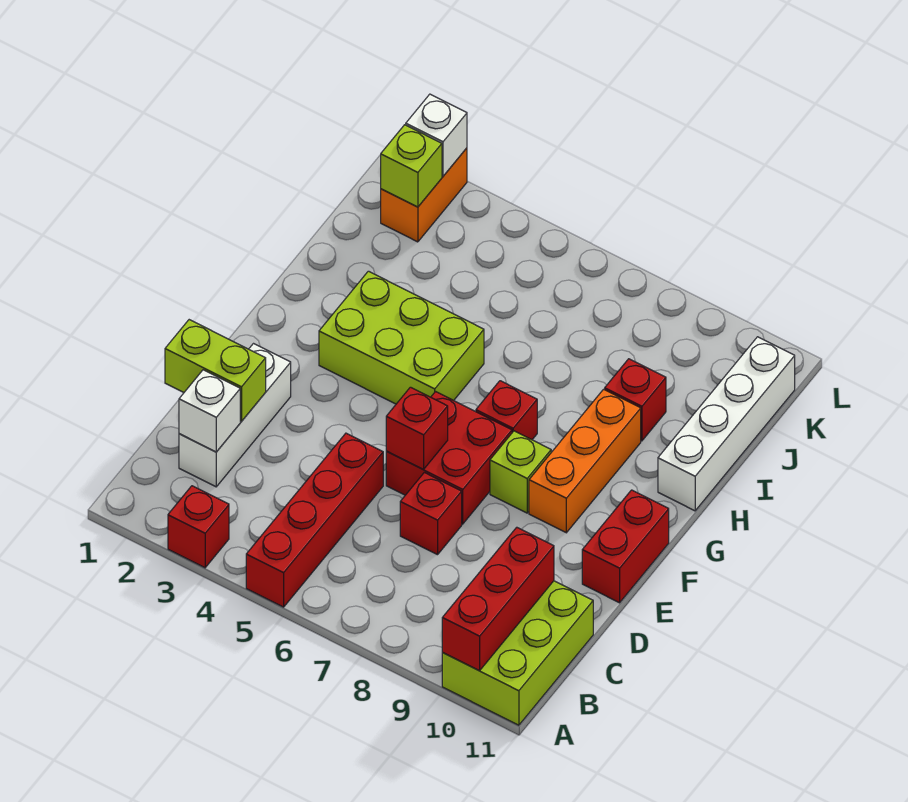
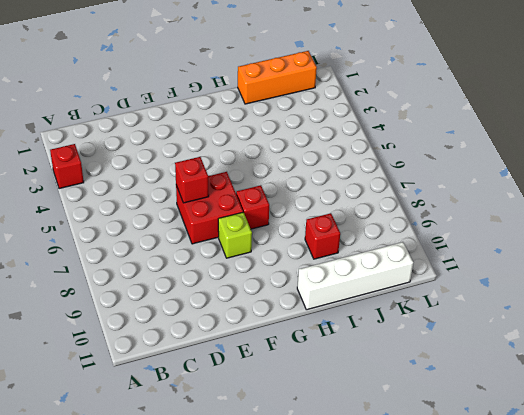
orange 1x3 brick [238,51,317,104] -> orange 1x3 brick moved to [529,389,641,533]
none -> red 1x4 brick [246,433,383,607]
none -> lime 2x3 brick [442,581,593,725]
none -> white 1x3 brick [179,344,291,487]

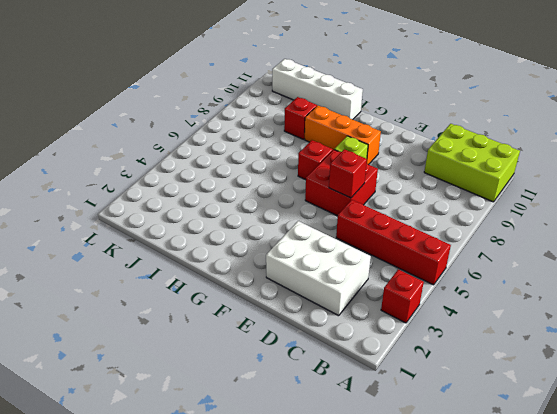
white 2x3 brick [266,221,371,316] -> white 1x3 brick [179,344,291,487]
none -> red 1x1 brick [400,472,462,555]
none -> red 1x2 brick [582,490,669,603]
none -> lime 2x3 brick [319,271,484,404]

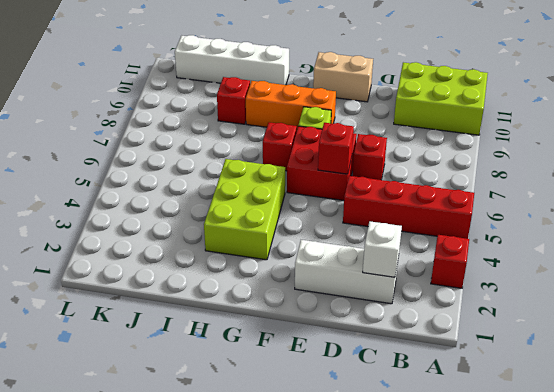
tan 1x2 brick [313,52,373,102] -> red 1x2 brick [582,490,669,603]
none -> orange 1x2 brick [381,148,467,242]
none -> red 1x3 brick [442,527,554,671]
none -> lime 1x2 brick [165,320,266,421]

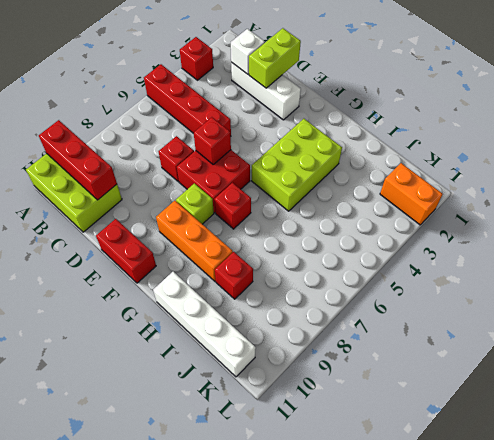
none -> lime 1x1 brick [381,125,442,207]
none -> white 1x1 brick [406,94,467,176]

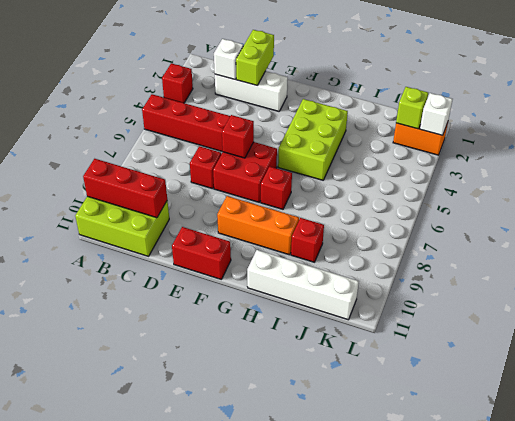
none -> lime 1x1 brick [490,431,551,513]

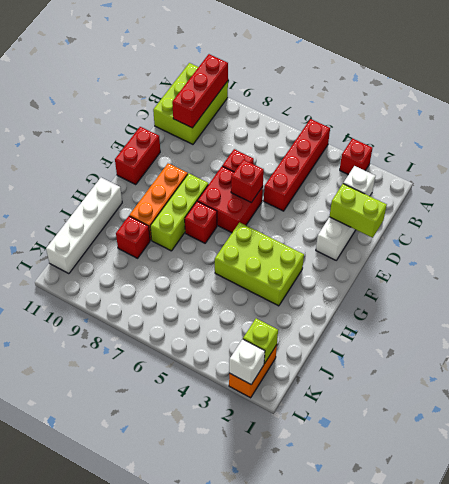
lime 1x3 brick [150,173,208,251] -> lime 1x1 brick [490,431,551,513]

